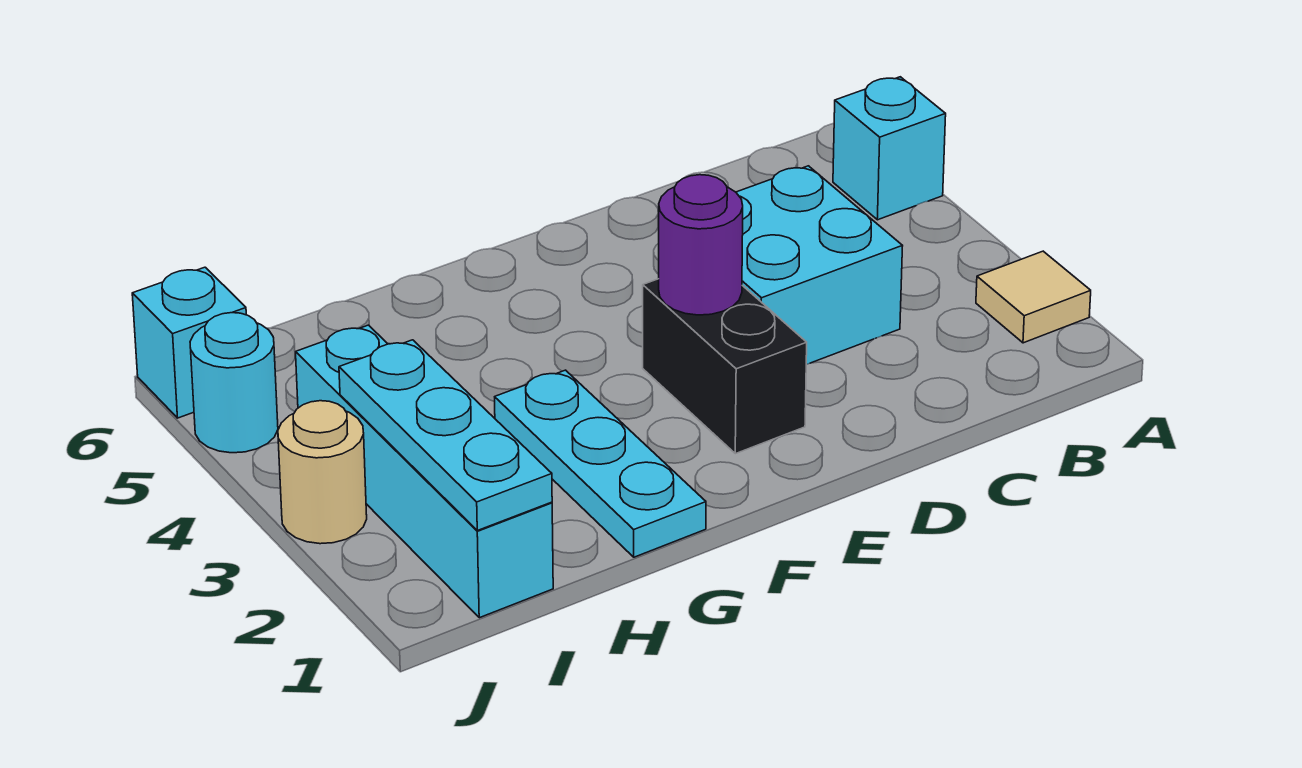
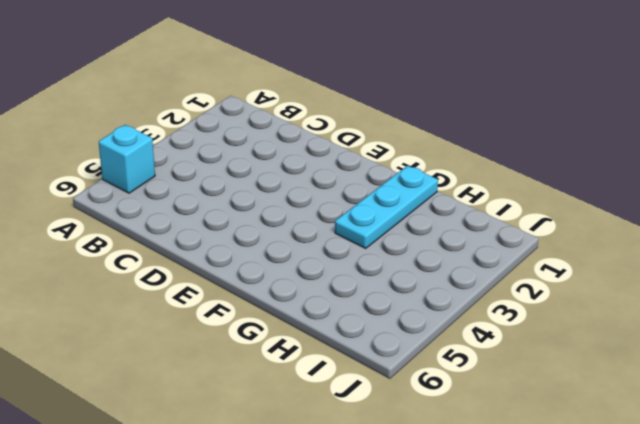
none -> tan 1x1 tile [976,251,1091,343]
none -> cyan 2x2 brick [736,166,902,365]

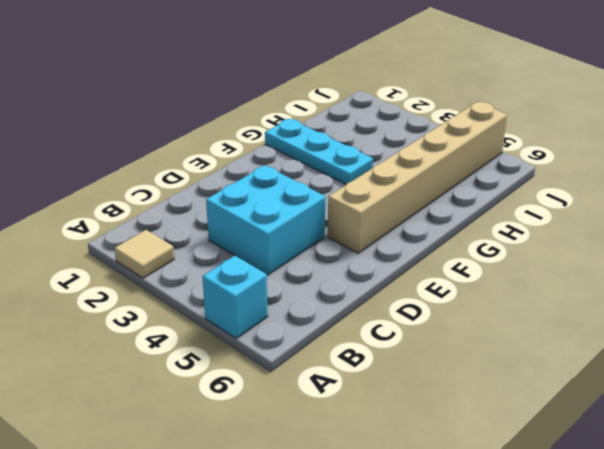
tan 1x6 brick [328,102,507,253] -> cyan 1x1 round brick [190,313,278,453]
none -> black 1x2 brick [643,279,807,454]
none -> cyan 1x4 brick [296,325,553,618]

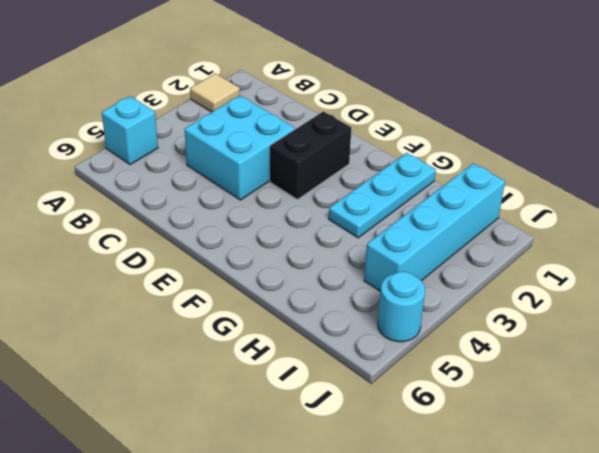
none -> tan 1x1 round brick [278,401,367,544]
none -> cyan 1x1 brick [132,267,246,418]

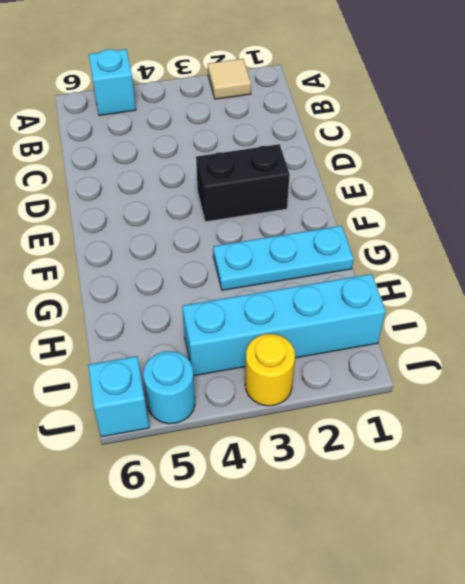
yellow 1x1 round brick [245,334,295,406] -> tan 1x1 round brick [278,401,367,544]
none -> cyan 2x2 brick [736,166,902,365]
none -> purple 1x1 round brick [659,175,743,315]

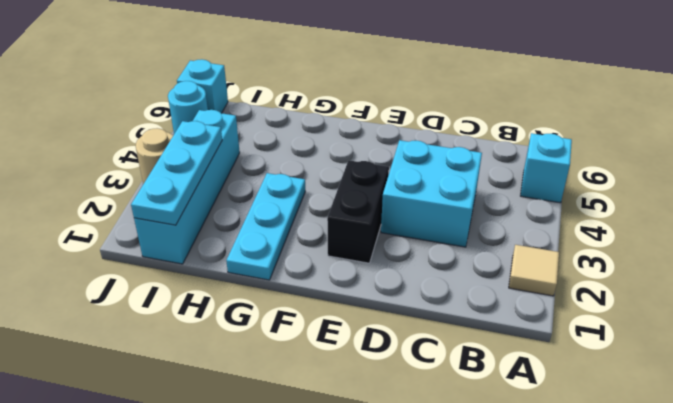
none -> purple 1x1 round brick [659,175,743,315]

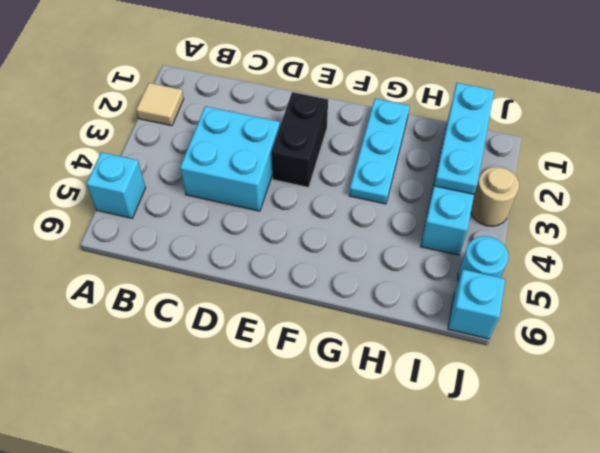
none -> purple 1x1 round brick [659,175,743,315]

